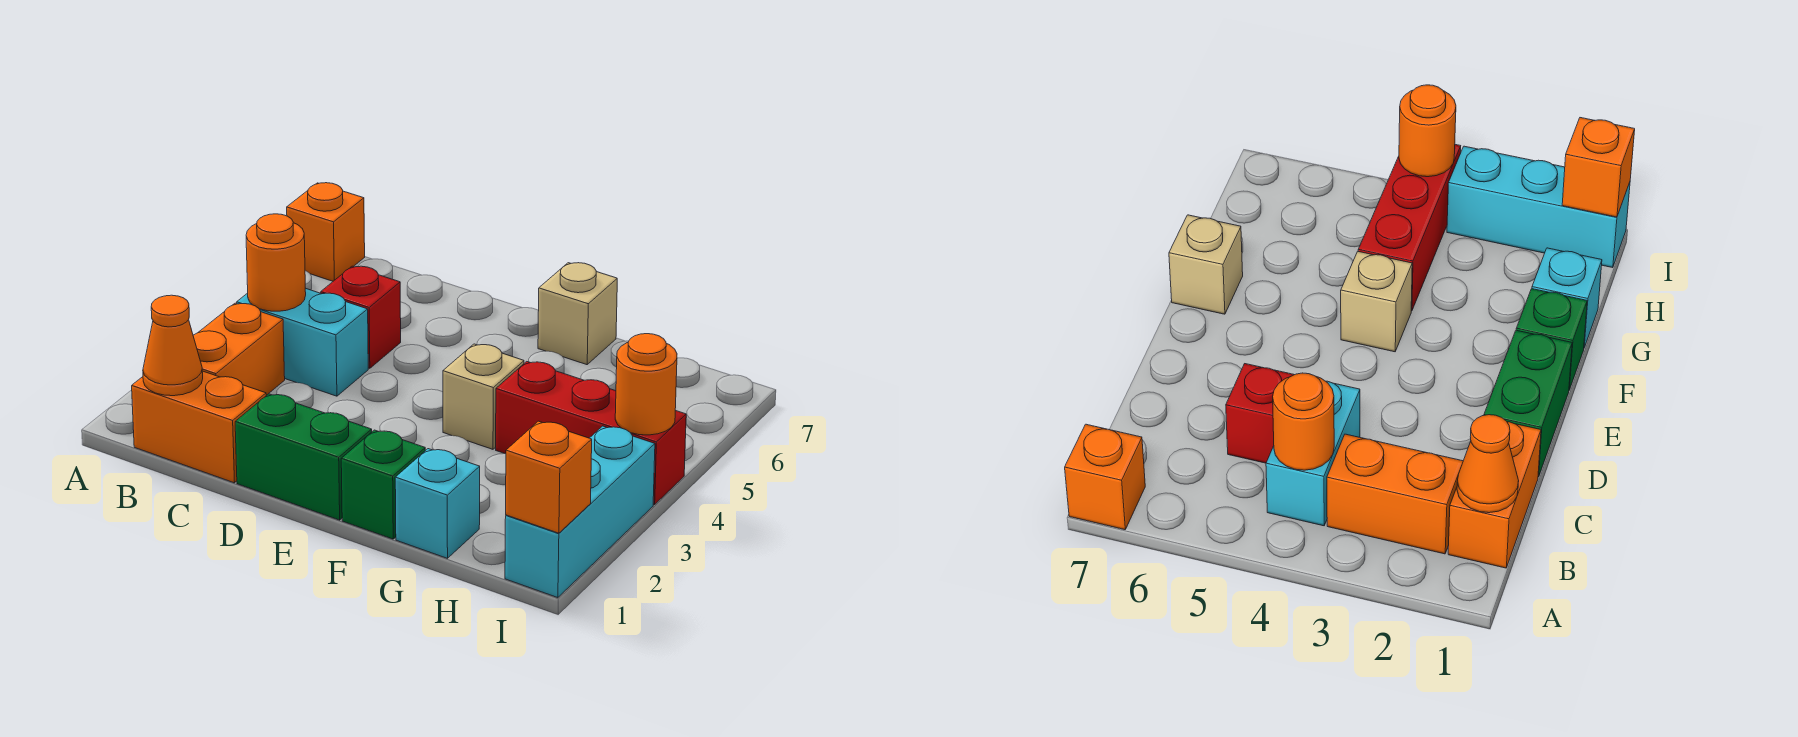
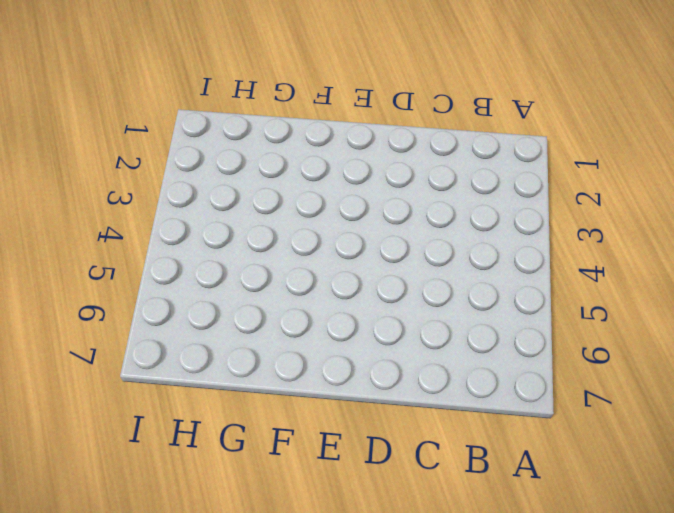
none -> orange 1x1 brick [287,183,365,281]
none -> orange 1x2 brick [132,371,266,483]
none -> orange 1x2 brick [193,303,285,395]

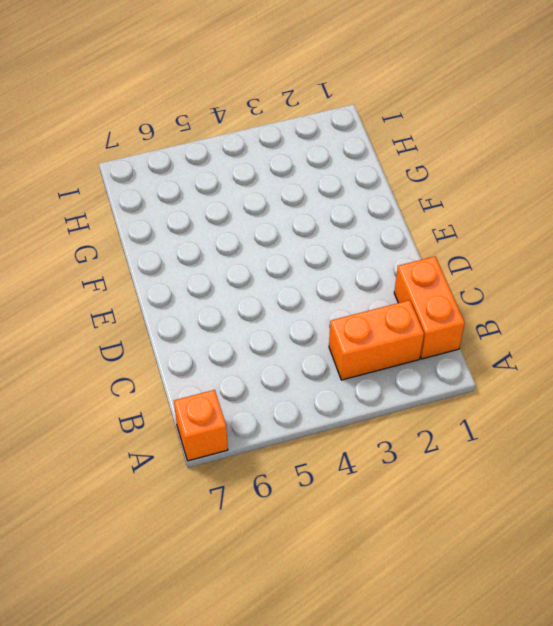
none -> cyan 1x2 brick [237,288,368,396]
none -> red 1x1 brick [321,266,401,368]
none -> green 1x2 brick [235,394,372,520]

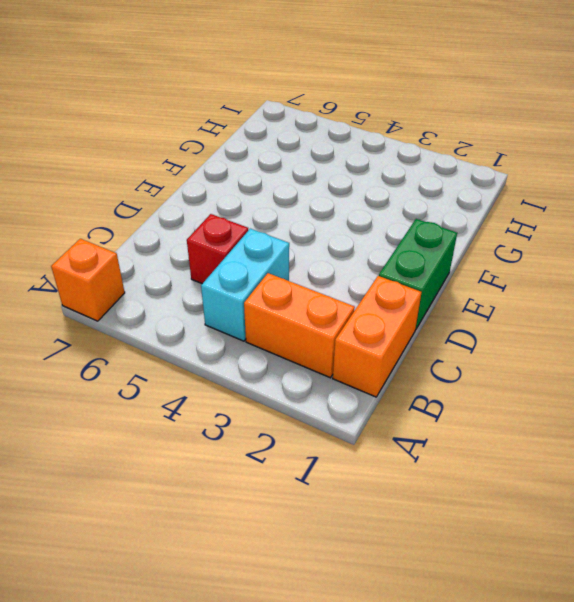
none -> green 1x1 brick [341,430,425,539]
none -> tan 1x1 brick [443,344,524,449]
none -> tan 1x1 brick [538,263,617,365]

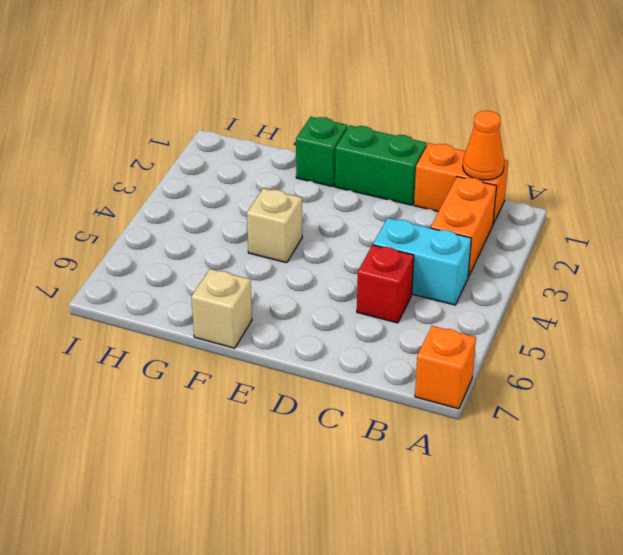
none -> cyan 1x1 brick [395,449,480,558]
none -> red 1x3 brick [496,362,686,505]
none -> cyan 1x3 brick [505,426,655,598]

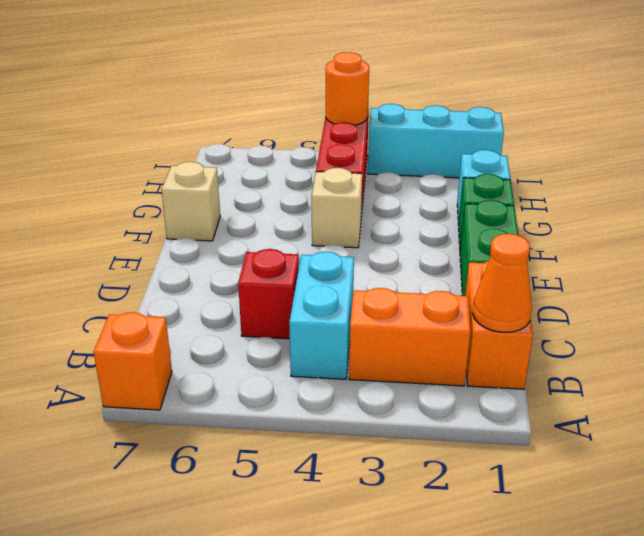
none -> orange 1x1 round brick [246,214,306,311]
none -> orange 1x1 brick [506,421,592,533]

